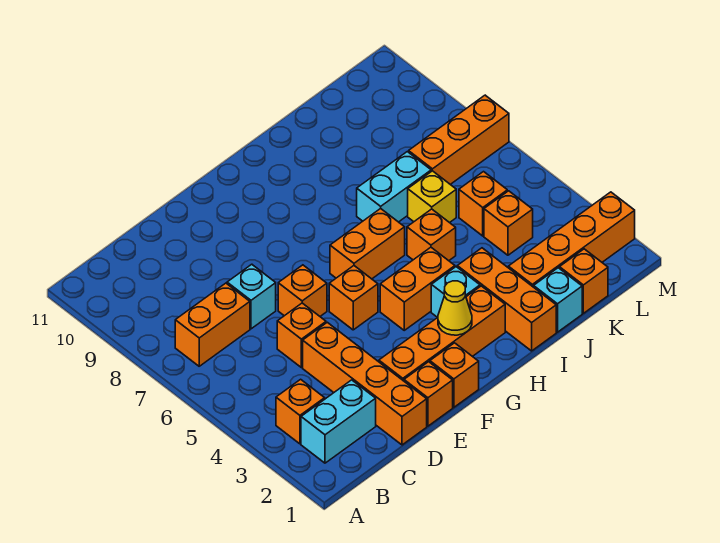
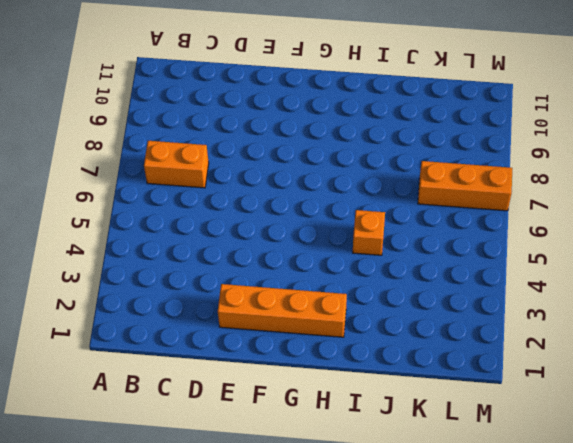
none -> cyan 1x2 brick [301,380,376,463]
none -> orange 1x1 brick [276,379,325,444]
none -> orange 1x4 brick [303,322,427,445]

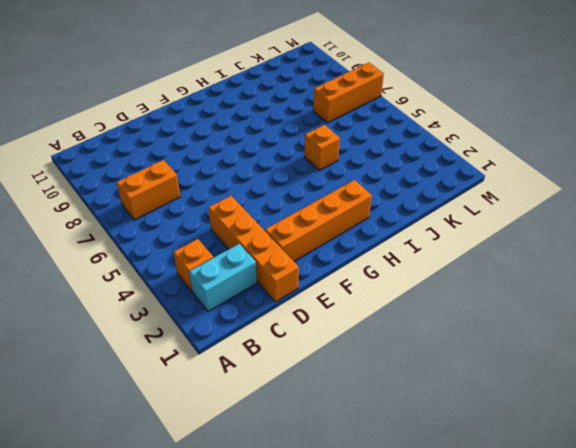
none -> orange 1x1 brick [277,303,326,367]
none -> cyan 1x1 brick [227,264,276,329]
none -> orange 1x1 brick [404,362,453,426]

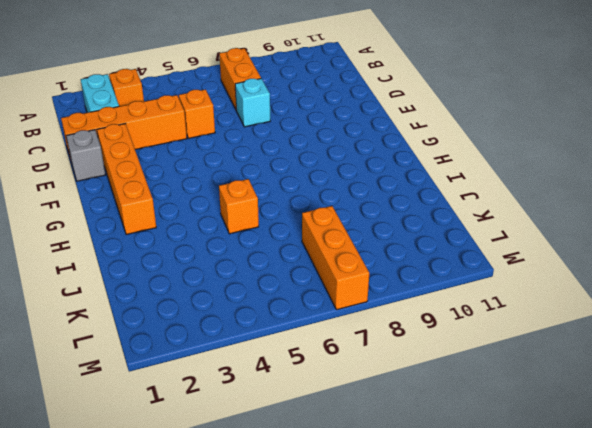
grey 1x1 brick [66,130,105,181] -> orange 1x1 brick [404,362,453,426]
none -> orange 1x1 brick [278,265,327,316]
none -> orange 1x1 brick [430,343,479,407]
none -> orange 1x1 brick [329,266,378,330]

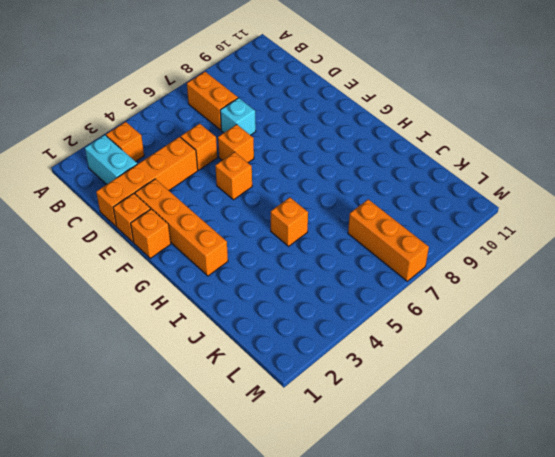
none -> orange 1x2 brick [380,247,455,330]
none -> orange 1x2 brick [330,208,405,279]
none -> cyan 1x1 brick [431,267,480,318]

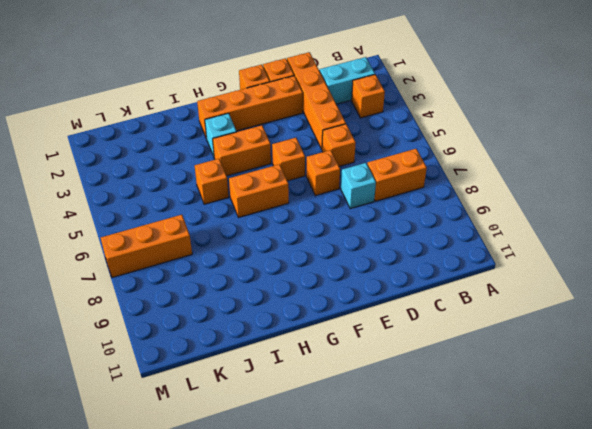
none -> orange 1x3 brick [457,248,556,351]
none -> cyan 1x2 brick [357,152,431,222]
none -> cyan 1x1 brick [534,268,582,332]

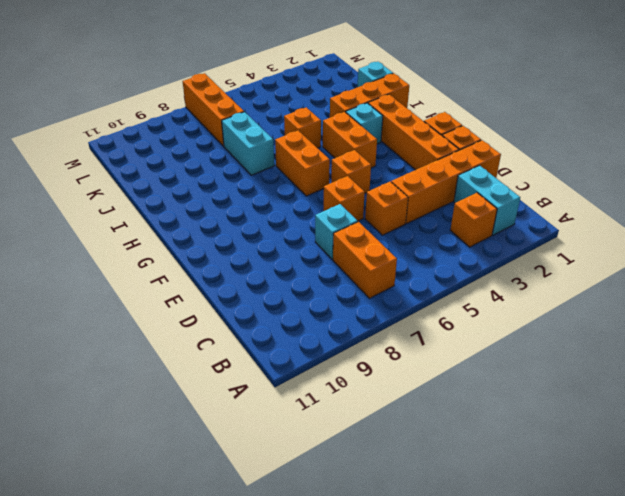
none -> orange 1x4 brick [508,192,635,287]
none -> yellow 1x1 brick [408,171,456,223]
none -> orange 1x1 brick [559,249,608,313]

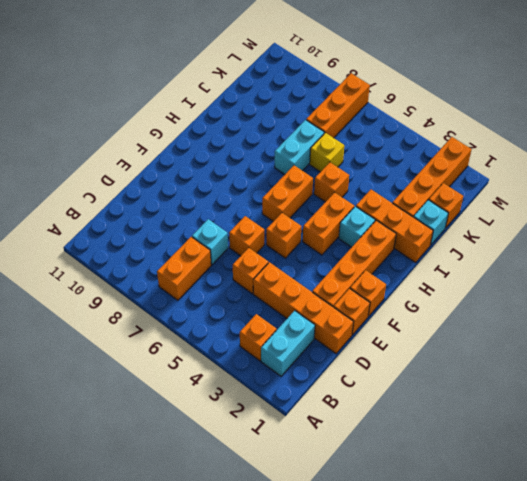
none -> orange 1x1 brick [484,191,533,255]
none -> orange 1x1 brick [459,172,507,236]
none -> yellow 1x1 cone [438,281,472,335]

